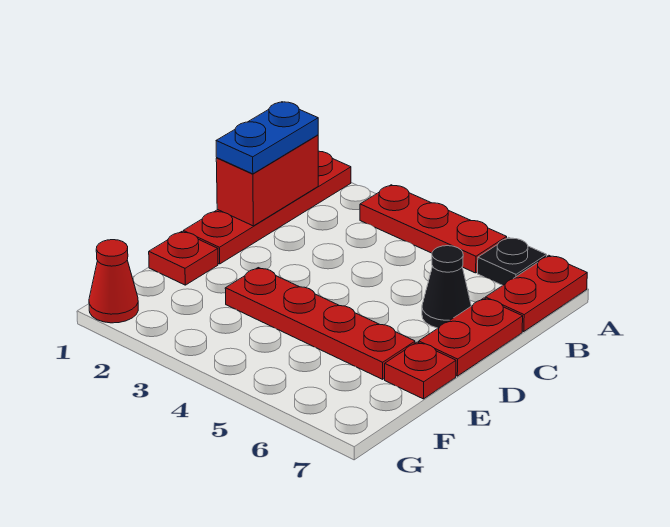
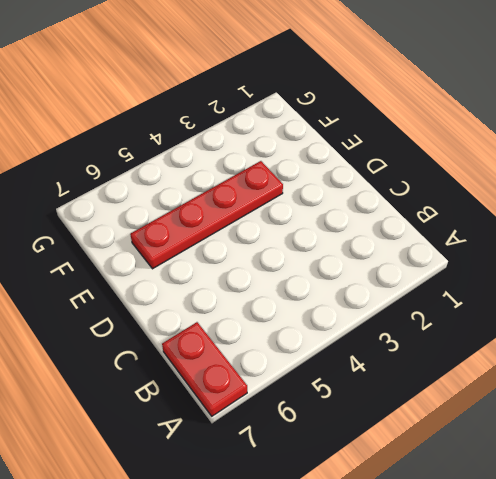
none -> red 1x4 plate [183,151,351,264]
none -> red 1x3 plate [360,185,507,273]
none -> black 1x1 plate [478,237,547,286]

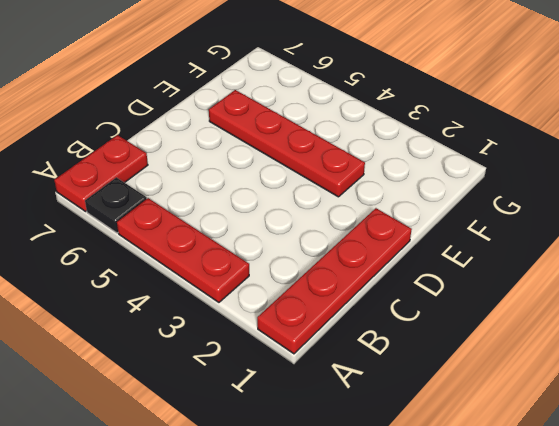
none -> black 1x1 cone [422,246,471,328]
none -> red 1x2 plate [419,298,523,376]
none -> red 1x1 plate [149,232,218,285]

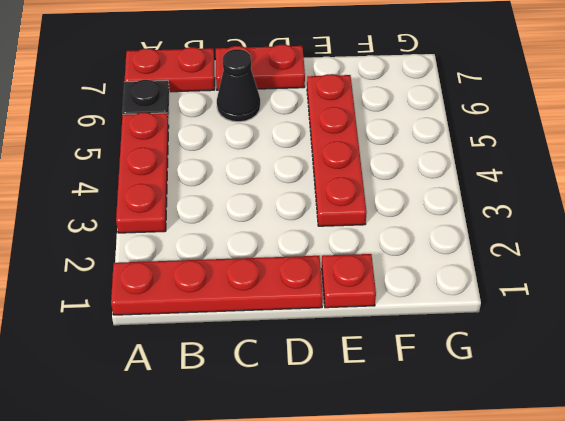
none -> red 1x1 plate [385,342,456,399]
none -> red 1x1 cone [89,240,138,323]
none -> red 1x2 brick [216,135,318,226]

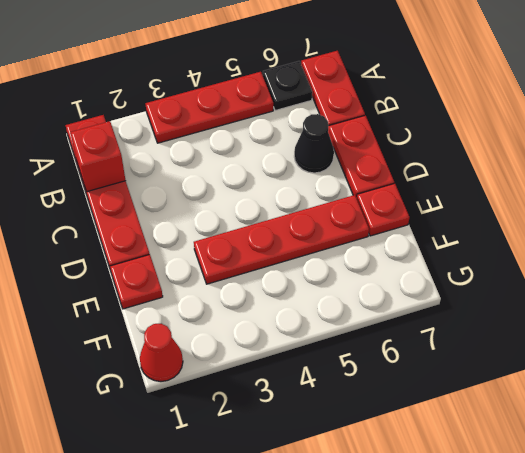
red 1x1 brick [70,121,126,192] -> red 1x2 brick [216,135,318,226]
none -> blue 1x2 plate [216,102,318,174]

